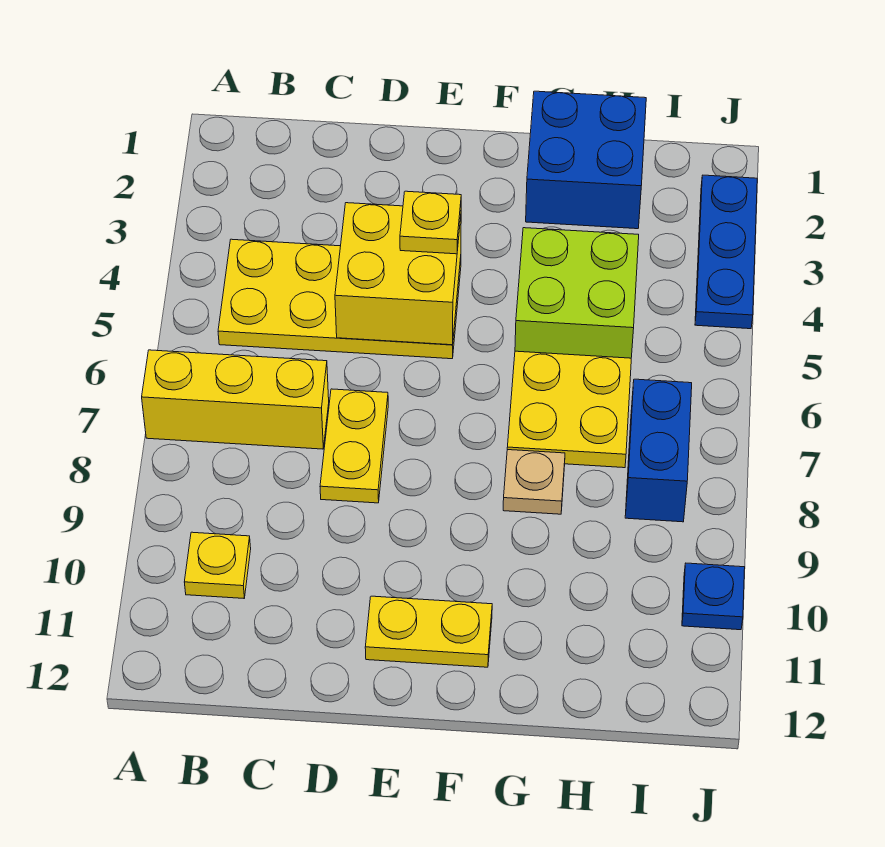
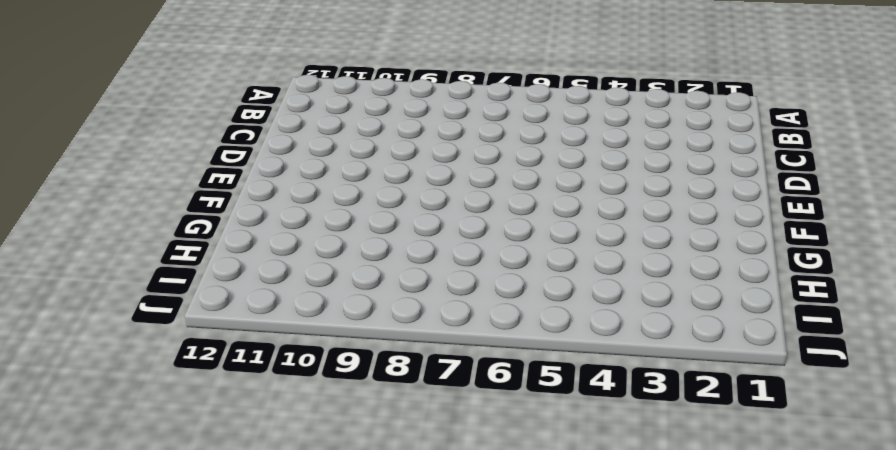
none -> yellow 1x3 brick [142,350,329,449]
none -> yellow 2x4 plate [218,239,461,359]
none -> yellow 1x1 plate [184,532,251,598]

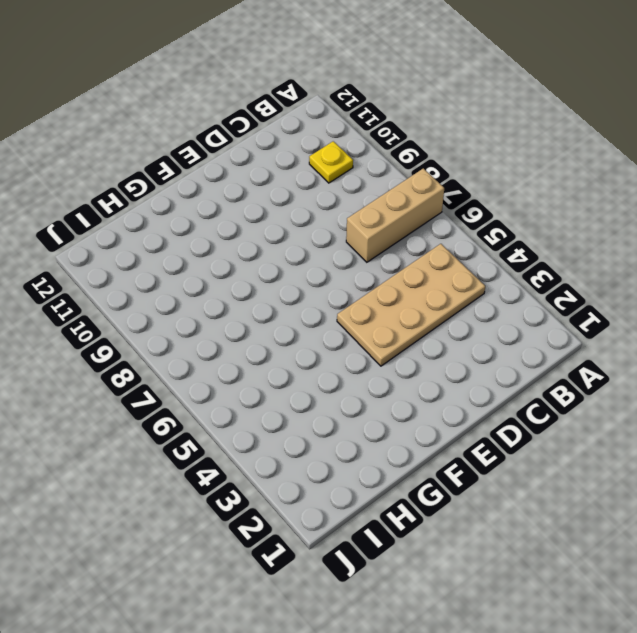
tan 1x3 brick [346,168,444,262] -> yellow 1x3 brick [142,350,329,449]
tan 2x4 plate [337,244,485,366] -> yellow 2x4 plate [218,239,461,359]
none -> yellow 1x2 plate [320,389,388,503]
none -> yellow 1x2 plate [365,596,492,667]
none -> blue 2x2 brick [526,91,646,229]

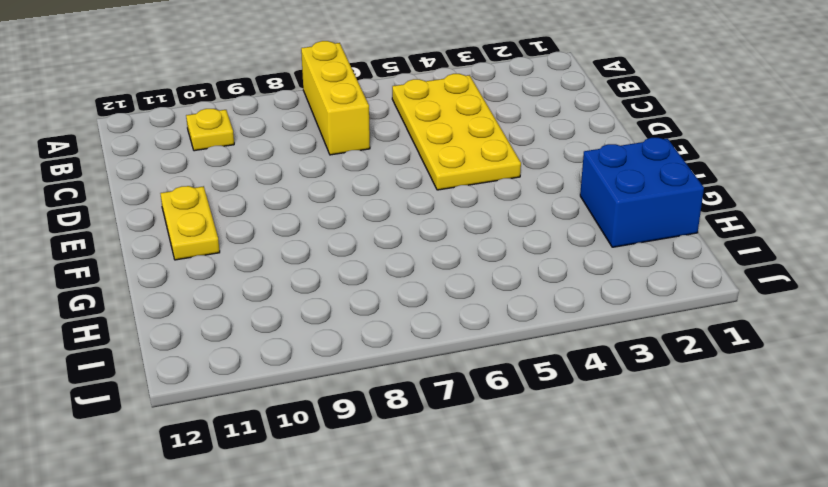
none -> yellow 1x2 plate [320,389,388,503]
none -> lime 2x2 brick [515,228,639,358]
none -> yellow 2x2 plate [507,351,631,468]

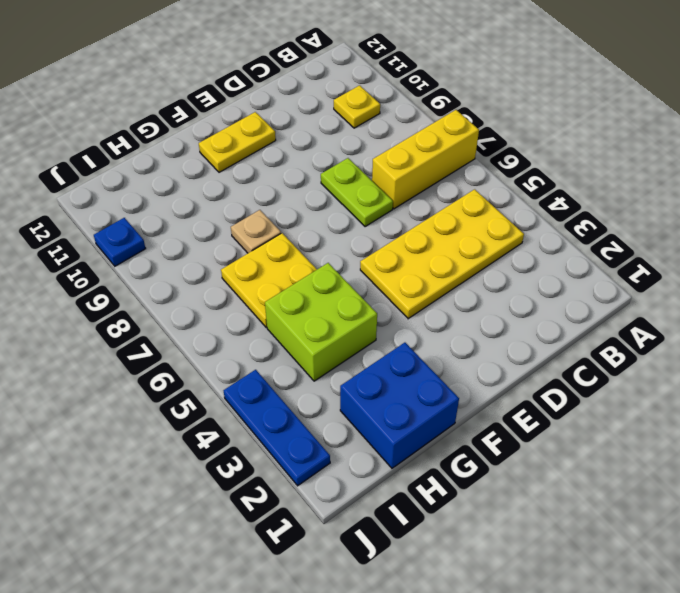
lime 1x2 plate [321,158,393,227] -> yellow 1x2 plate [320,389,388,503]
none -> blue 1x2 brick [625,379,692,522]
none -> yellow 2x2 brick [335,203,461,345]
none -> yellow 1x1 plate [400,191,461,254]

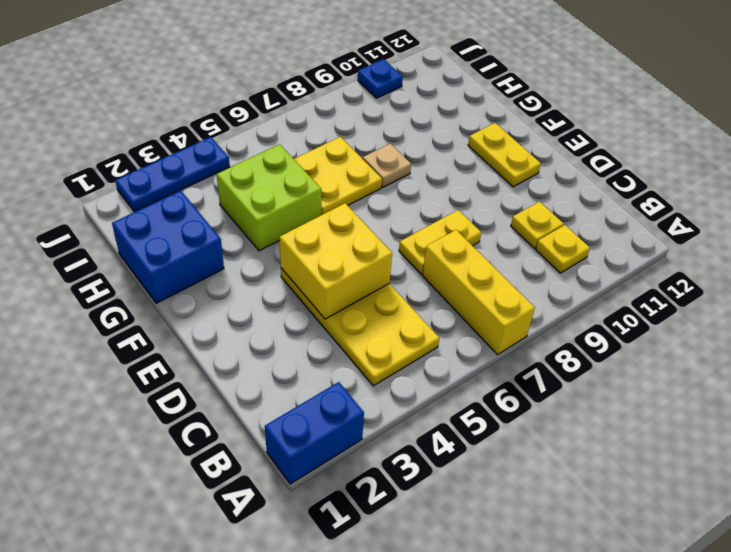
blue 1x2 brick [265,382,364,484] -> blue 1x2 brick moved to [625,379,692,522]
yellow 1x1 plate [511,202,564,248] -> yellow 1x1 plate moved to [400,191,461,254]

